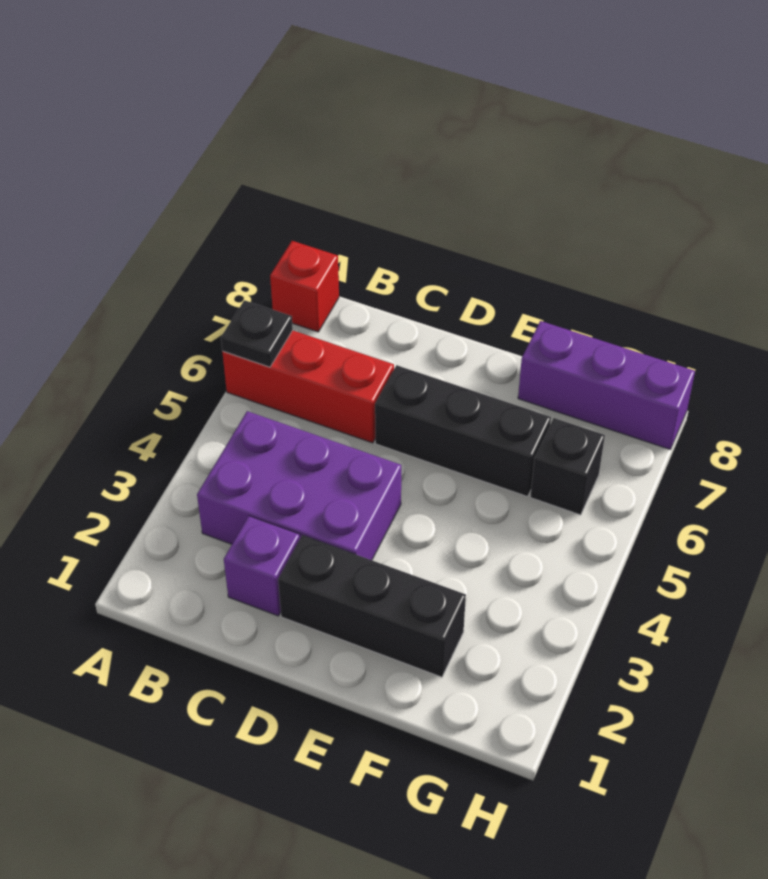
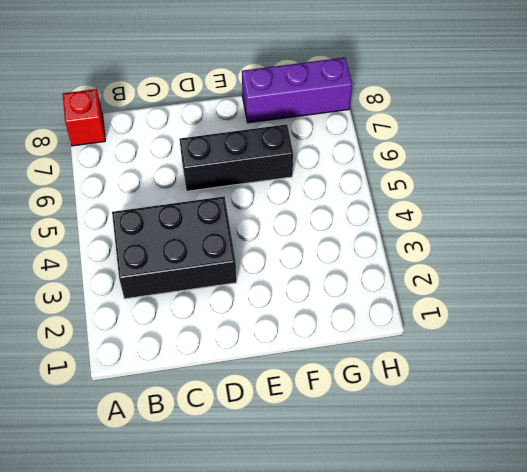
black 2x3 brick [112,196,237,299] -> purple 2x3 brick [197,411,401,560]
none -> red 1x3 brick [222,330,394,443]
none -> purple 1x1 brick [224,516,300,616]

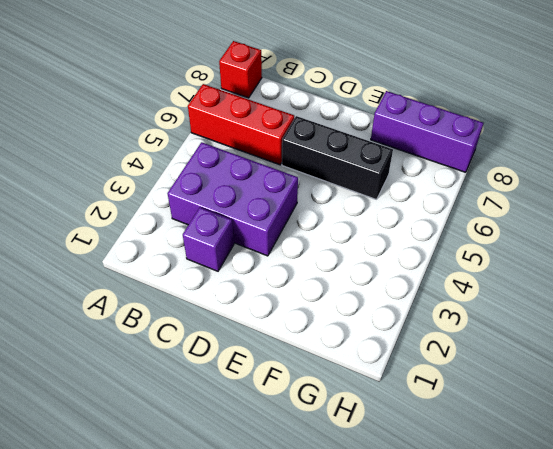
none -> black 1x3 brick [278,535,466,677]
none -> black 1x1 brick [530,418,605,515]

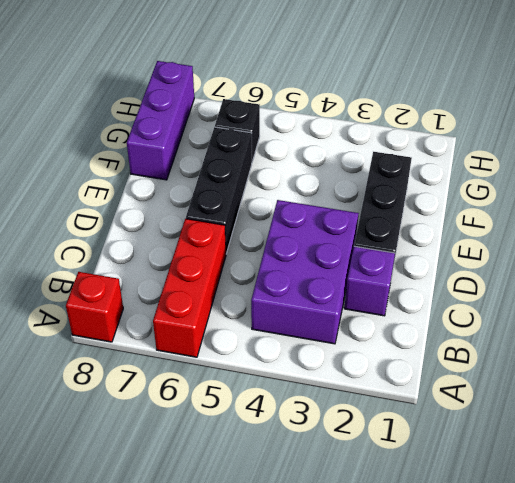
none -> black 1x1 plate [221,300,293,367]

